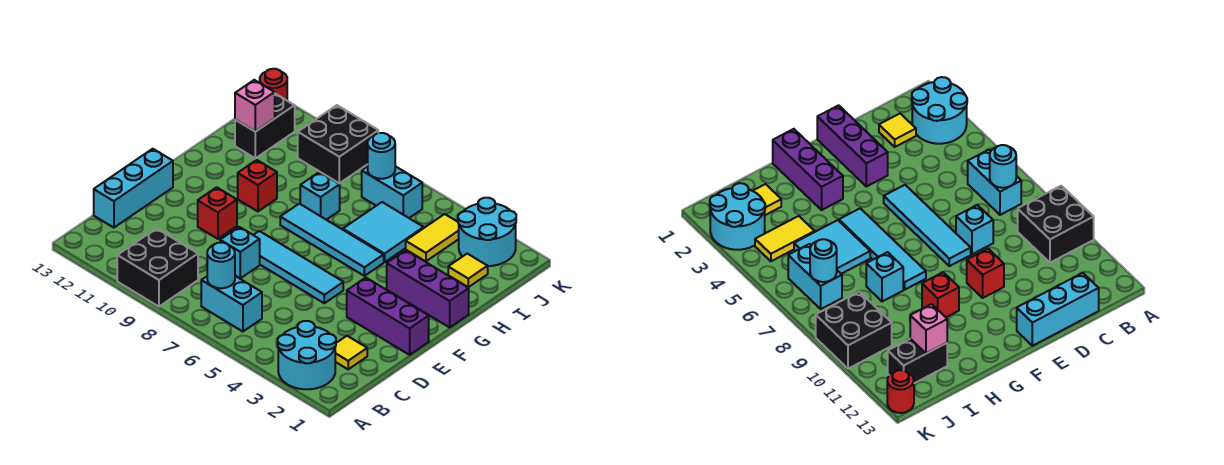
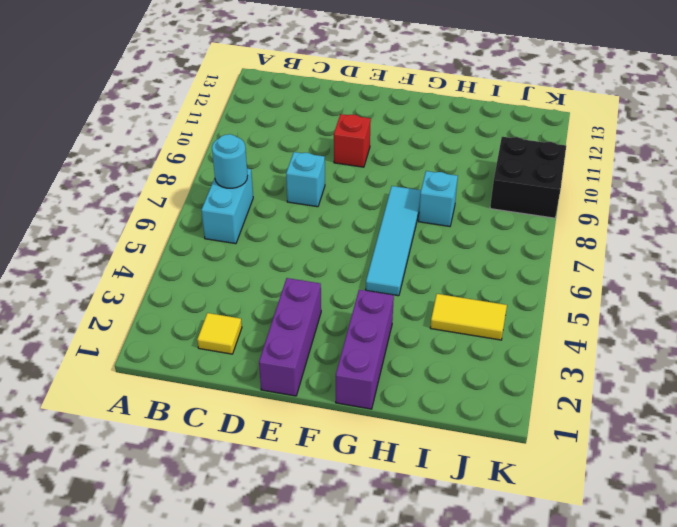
none -> cyan 2x2 round brick [278,321,336,389]
none -> black 2x2 brick [117,228,198,306]
none -> cyan 1x3 brick [94,149,173,228]

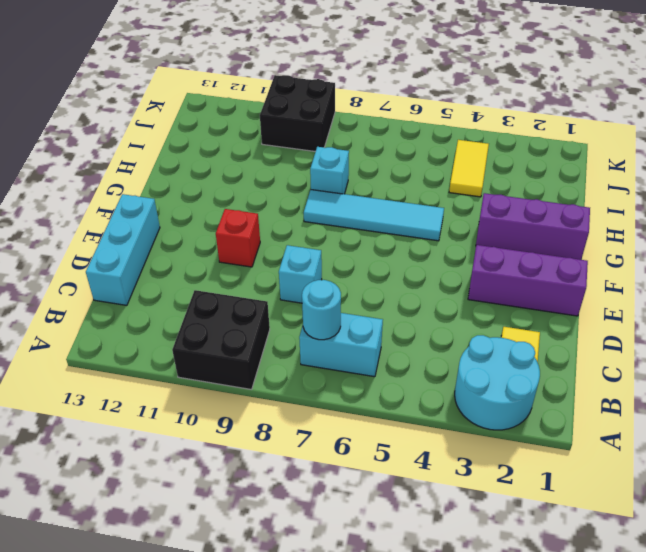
none -> cyan 1x4 tile [254,231,343,303]
none -> red 1x1 brick [238,160,277,211]
none -> cyan 2x2 tile [343,202,424,262]

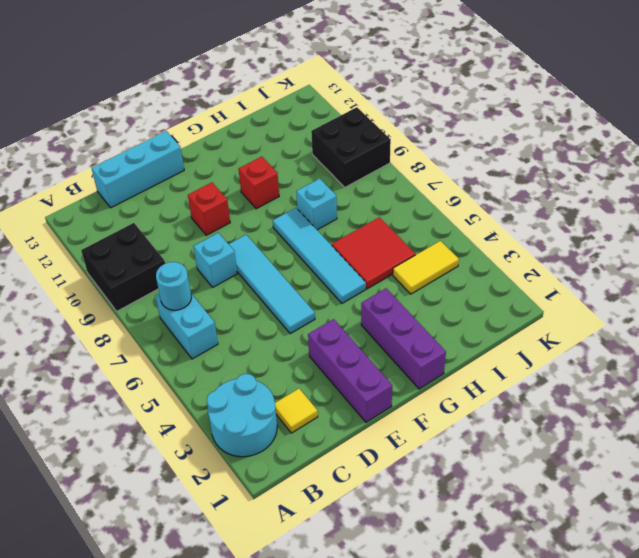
red 2x2 tile [332,217,415,289] -> cyan 2x2 tile [343,202,424,262]
none -> yellow 1x1 tile [448,254,488,287]
none -> black 1x2 brick [235,94,295,158]
none -> cyan 2x2 round brick [458,198,516,266]

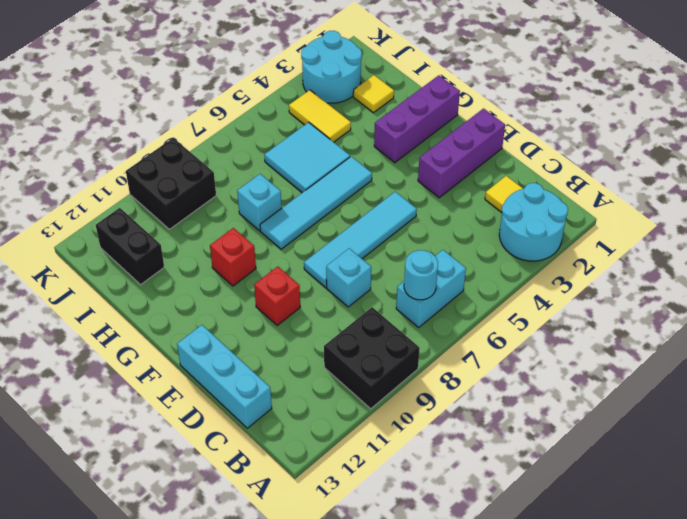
none -> cyan 1x2 brick [362,166,422,218]
none -> red 1x1 round brick [260,69,287,100]
none -> pink 1x1 brick [235,80,275,132]

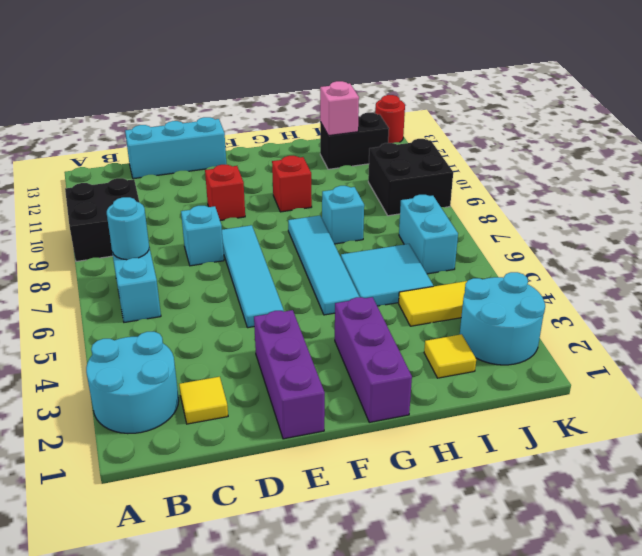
none -> cyan 1x1 round brick [368,133,395,179]

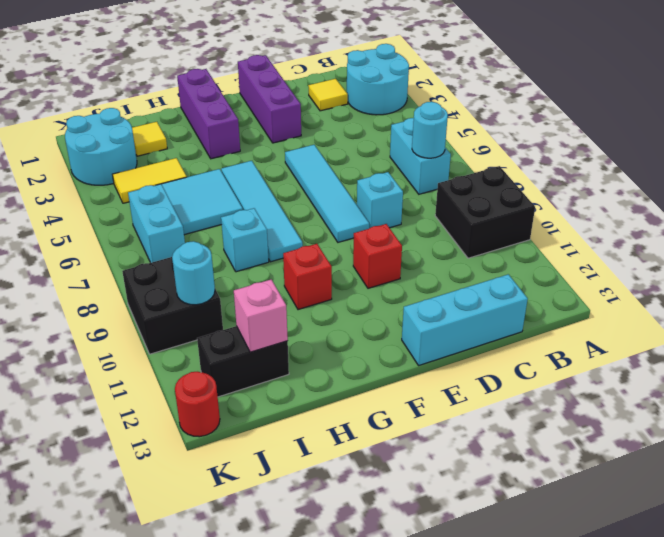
cyan 1x1 round brick [172,241,215,305] -> cyan 1x1 round brick moved to [368,133,395,179]

